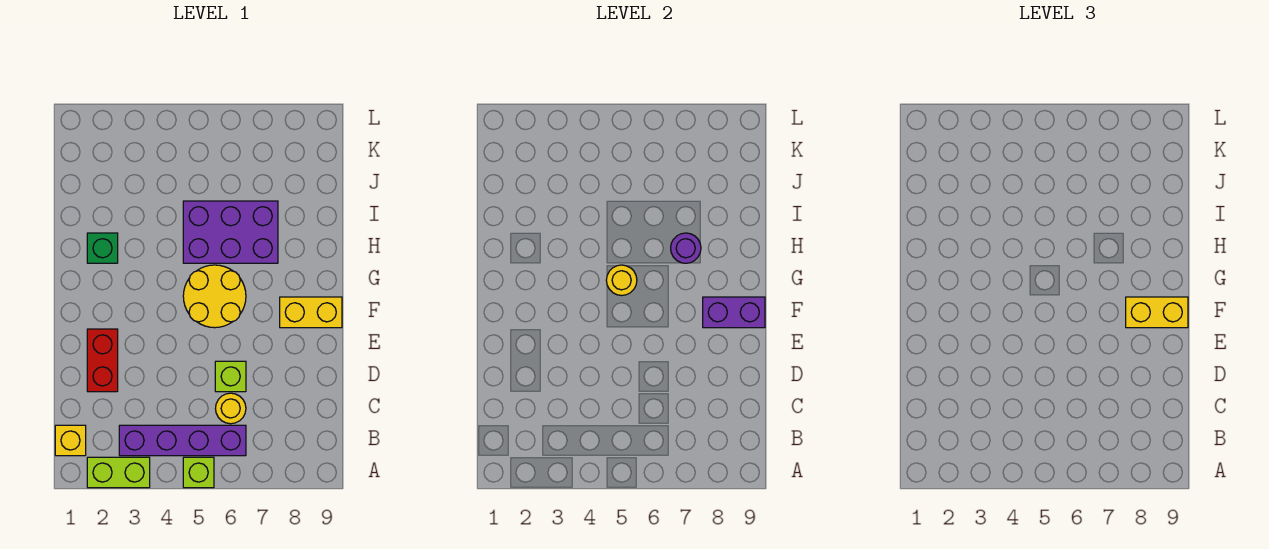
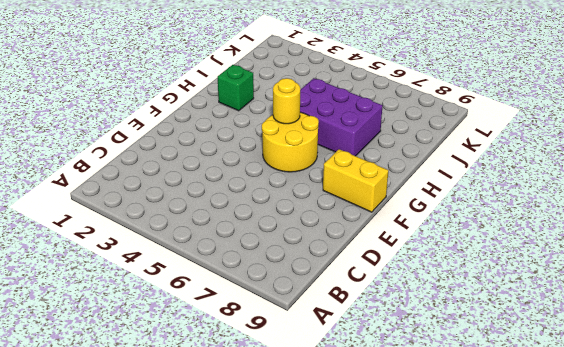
none -> lime 1x2 brick [87,457,150,488]
none -> lime 1x1 brick [183,457,214,488]
none -> yellow 1x1 brick [55,425,86,456]

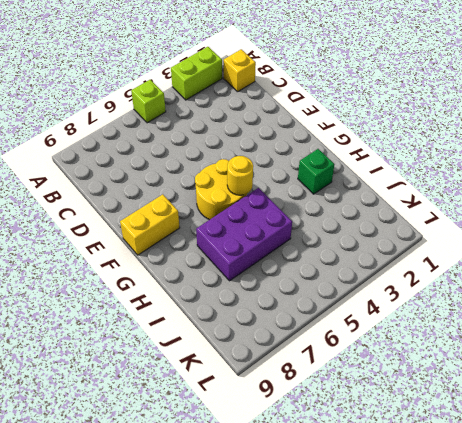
none -> purple 1x4 brick [119,425,246,456]
none -> yellow 1x1 round brick [216,393,246,424]
none -> red 1x2 brick [87,329,118,392]

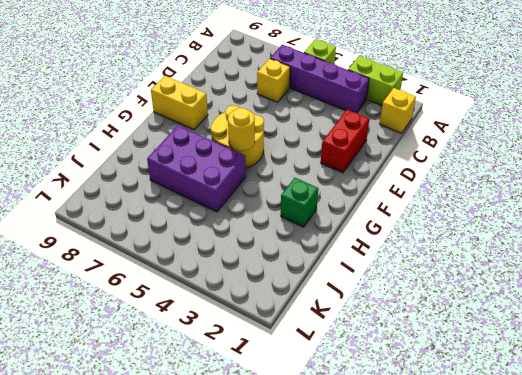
yellow 1x1 brick [257,59,290,102] -> yellow 1x1 round brick [216,393,246,424]
none -> lime 1x1 brick [215,361,246,392]
none -> purple 1x2 brick [703,297,765,328]
none -> purple 1x1 round brick [671,233,701,263]

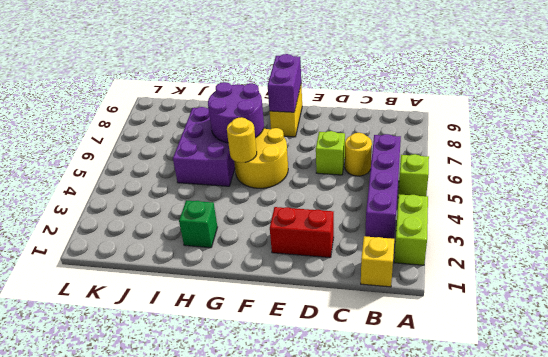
purple 2x2 round brick [208,82,264,143] -> purple 1x1 round brick [671,233,701,263]
none -> yellow 1x2 brick [1126,297,1188,328]

